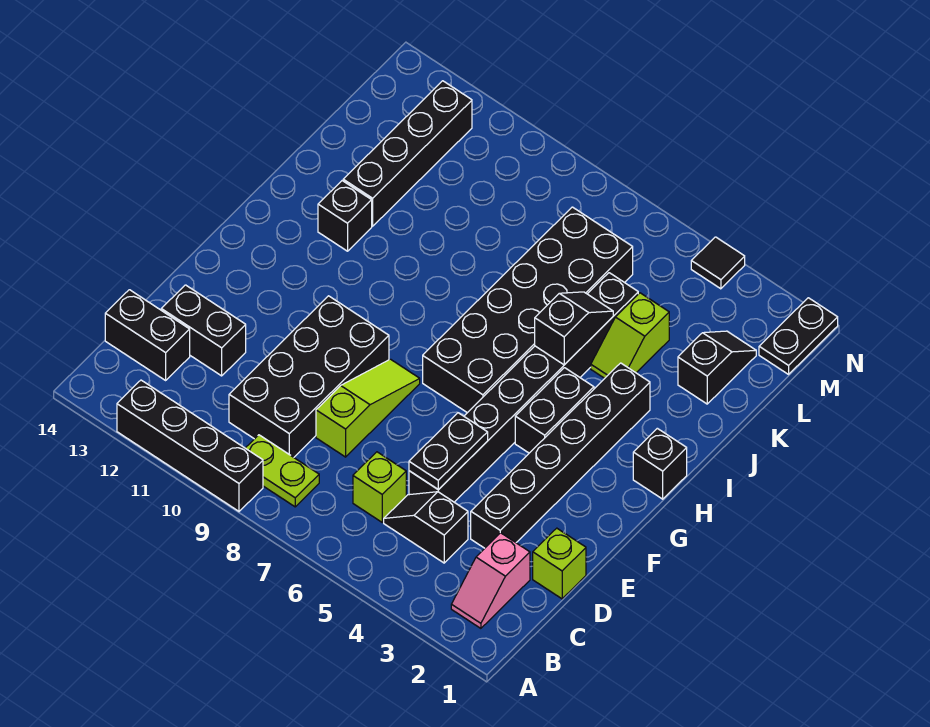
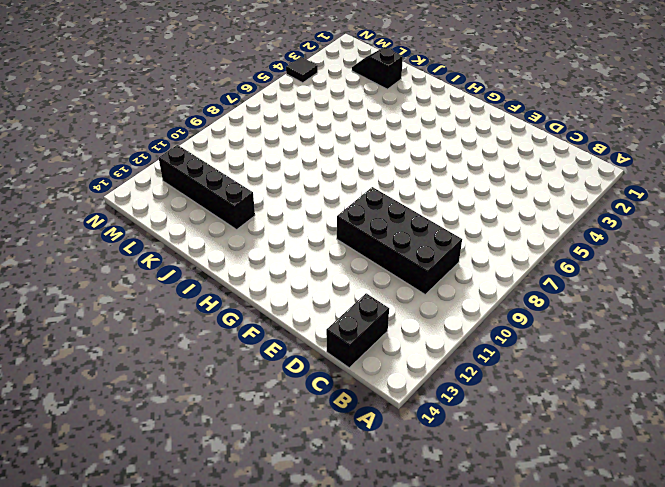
none -> black 1x4 brick [117,380,263,511]
none -> pink 1x2 slope [451,533,530,628]
none -> lime 1x2 plate [246,435,319,507]

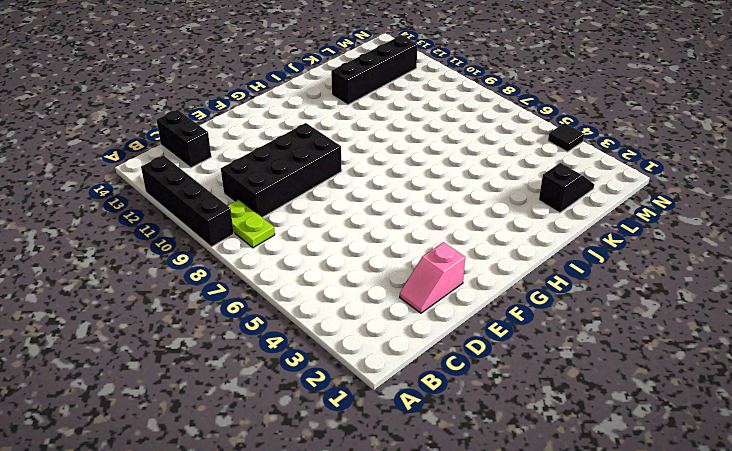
pink 1x2 slope [400,242,465,313] -> pink 1x2 slope moved to [451,533,530,628]
none -> black 1x2 slope [384,492,468,563]
none -> lime 1x1 brick [353,452,406,522]
none -> lime 1x1 brick [533,528,586,599]

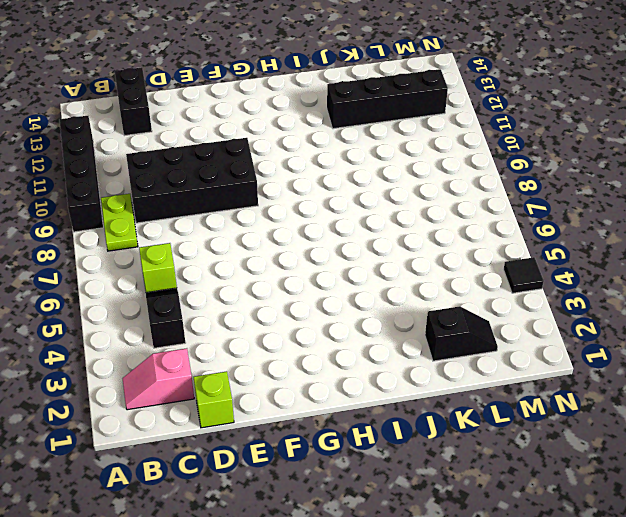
none -> black 1x6 brick [471,363,650,548]
none -> black 1x8 brick [409,273,638,502]
none -> lime 1x3 slope [316,359,420,457]

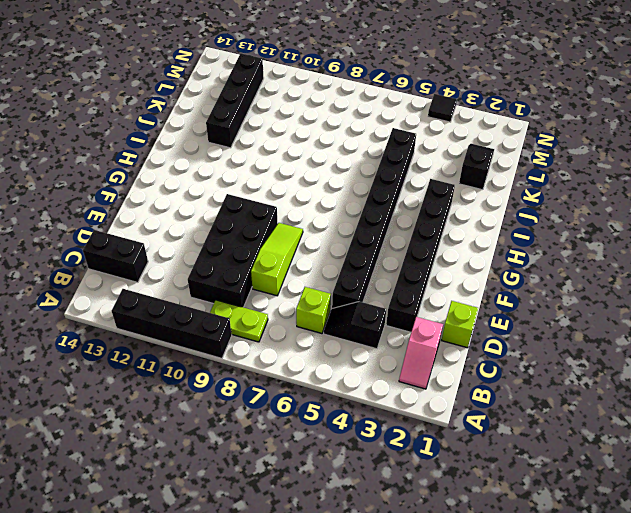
none -> black 1x2 brick [161,285,246,376]
none -> black 1x2 brick [515,368,594,453]
none -> black 2x6 brick [423,207,633,413]

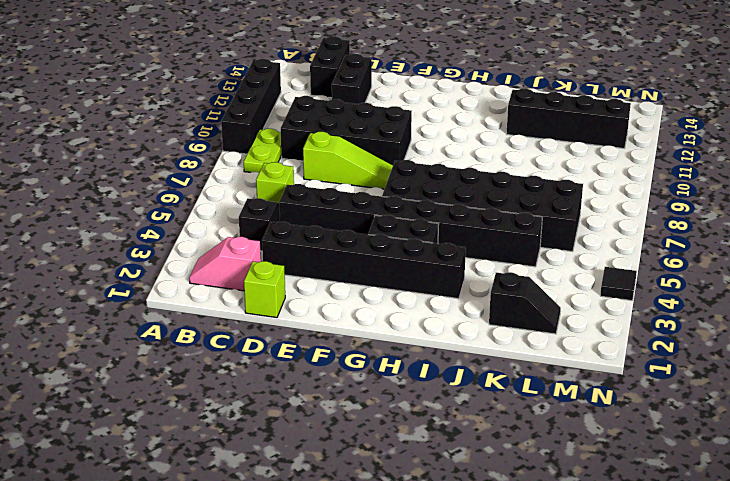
none -> black 1x1 brick [633,428,687,499]
none -> black 1x1 brick [318,181,372,251]
none -> lime 1x2 slope [591,293,669,378]

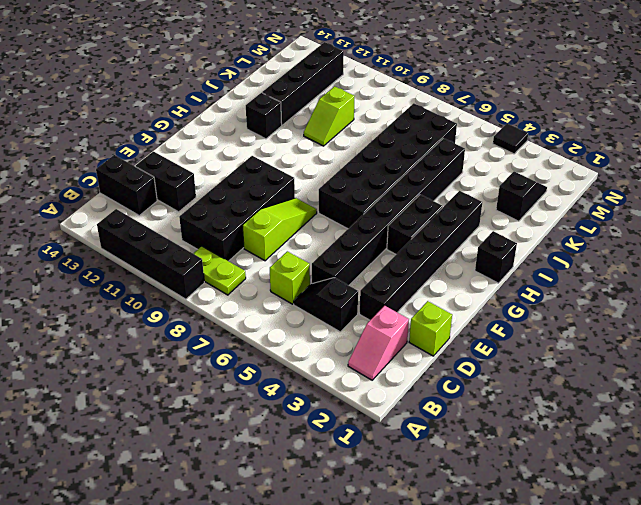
lime 1x2 slope [304,86,355,146] -> lime 1x2 slope moved to [591,293,669,378]
none -> black 1x2 plate [759,298,838,374]
none -> black 1x2 plate [409,413,488,490]
none -> black 1x2 slope [535,292,613,365]

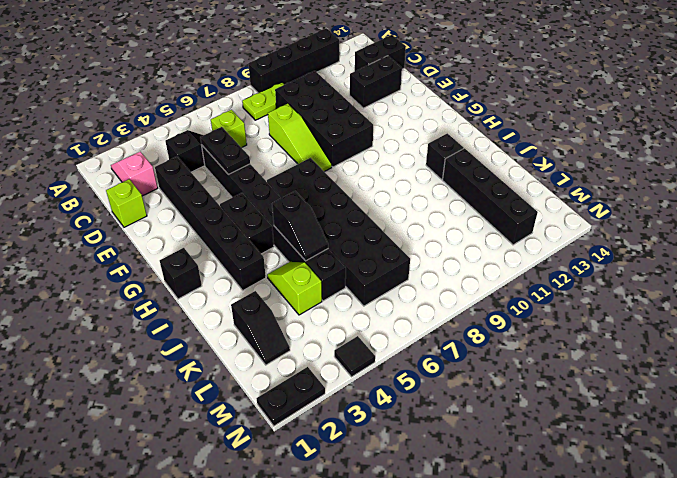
black 1x2 plate [257,367,325,426] -> black 1x2 plate turned to [759,298,838,374]

